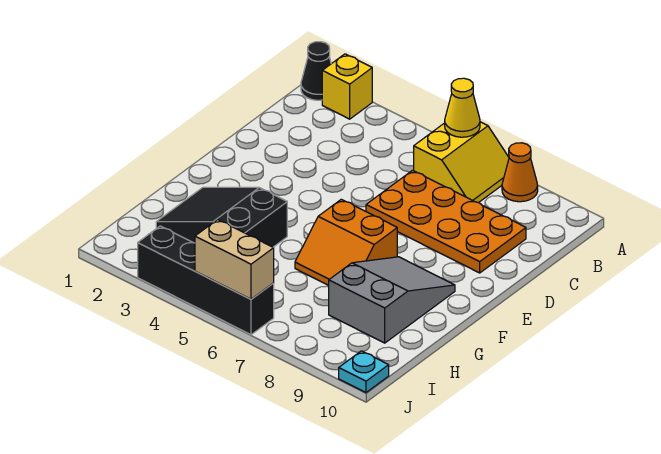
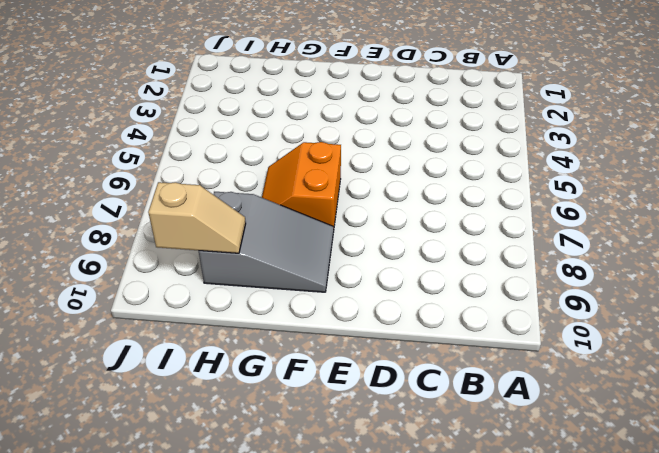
tan 1x2 slope [148,182,246,253] -> none
none -> black 1x1 cone [301,42,331,100]
none -> yellow 1x1 brick [322,54,372,119]
none -> yellow 2x2 slope [414,122,509,203]

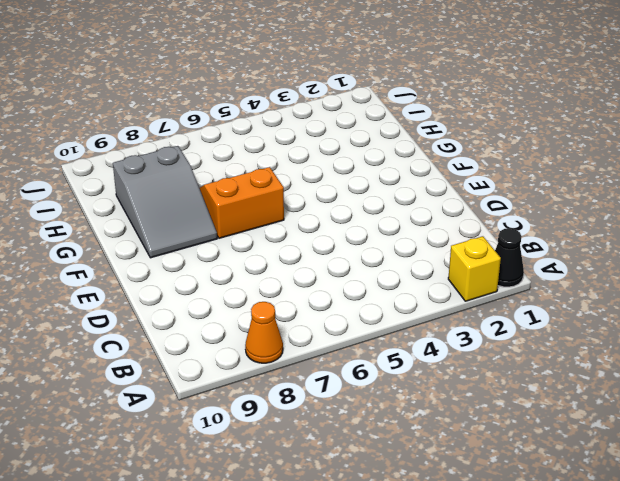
none -> yellow 2x2 slope [414,122,509,203]
none -> orange 2x4 plate [366,170,526,273]
none -> black 2x3 slope [156,187,287,247]

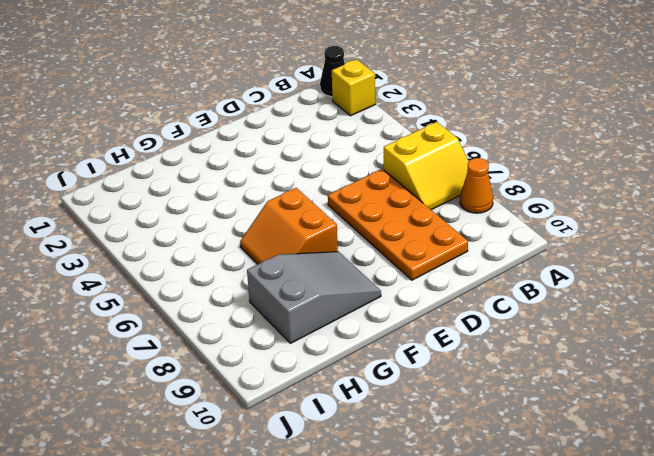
none -> black 2x3 slope [156,187,287,247]
none -> black 1x4 brick [138,226,274,335]
none -> cyan 1x1 plate [339,351,389,392]

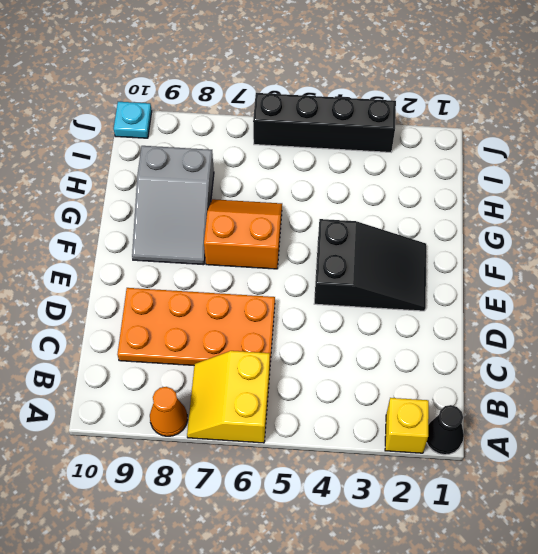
black 2x3 slope [314,219,426,311] -> black 2x3 slope moved to [156,187,287,247]
none -> yellow 1x1 cone [445,78,480,137]
none -> tan 1x2 brick [195,220,274,299]

